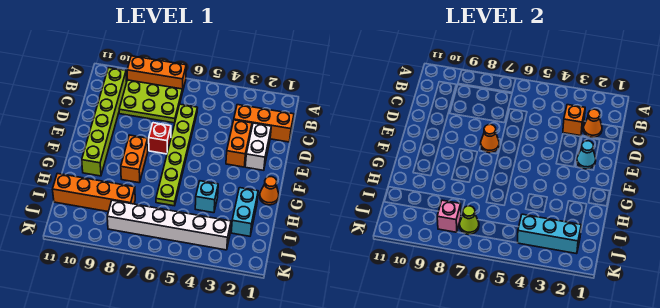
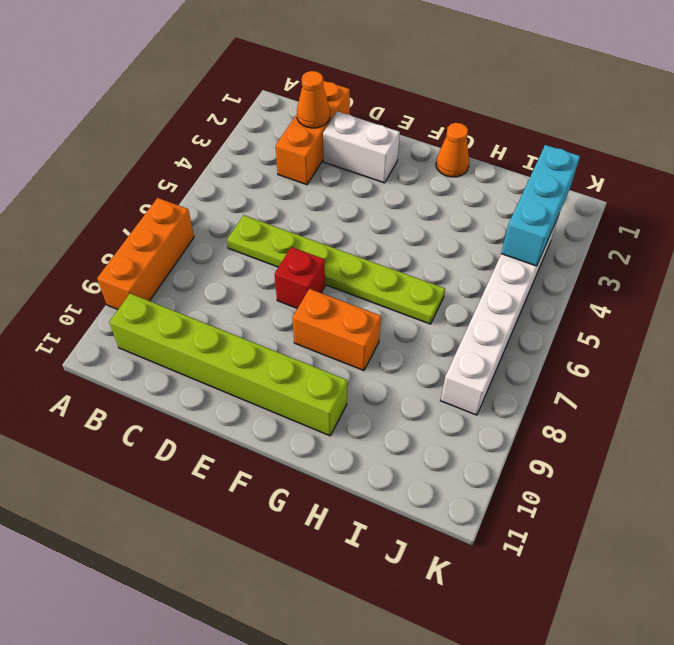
none -> lime 2x3 plate [119,80,182,123]
none -> orange 1x2 brick [226,120,252,167]
none -> cyan 1x2 brick [231,188,258,236]

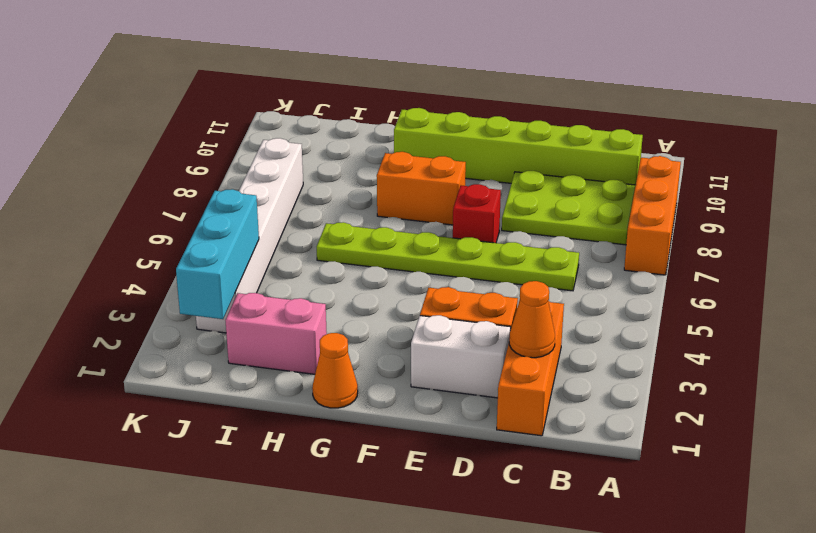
lime 2x3 plate [502,171,636,245] -> lime 2x3 plate turned to [119,80,182,123]
pink 1x2 brick [225,293,327,374] -> cyan 1x2 brick [231,188,258,236]
none -> cyan 1x1 brick [195,181,218,213]
none -> orange 1x4 brick [52,173,135,212]
none -> orange 1x1 brick [563,105,585,136]

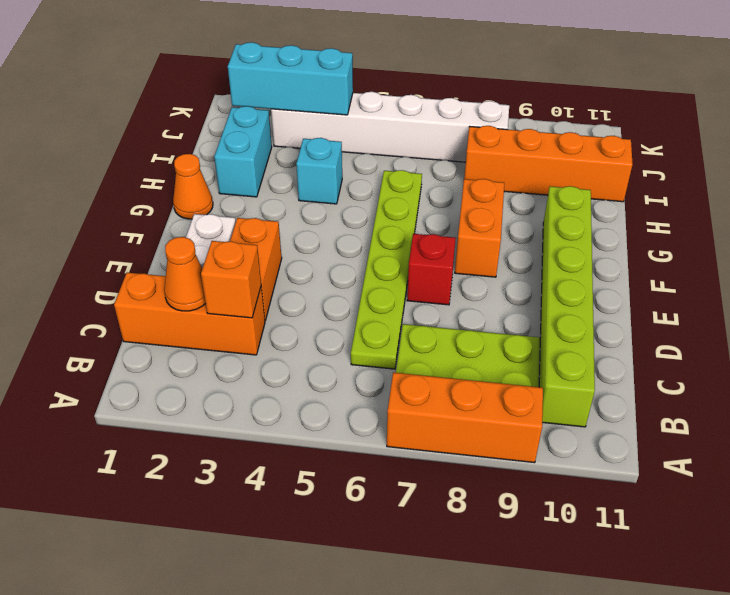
none -> cyan 1x1 cone [577,141,596,169]
none -> orange 1x1 cone [481,124,499,153]
none -> lime 1x1 cone [460,206,479,234]

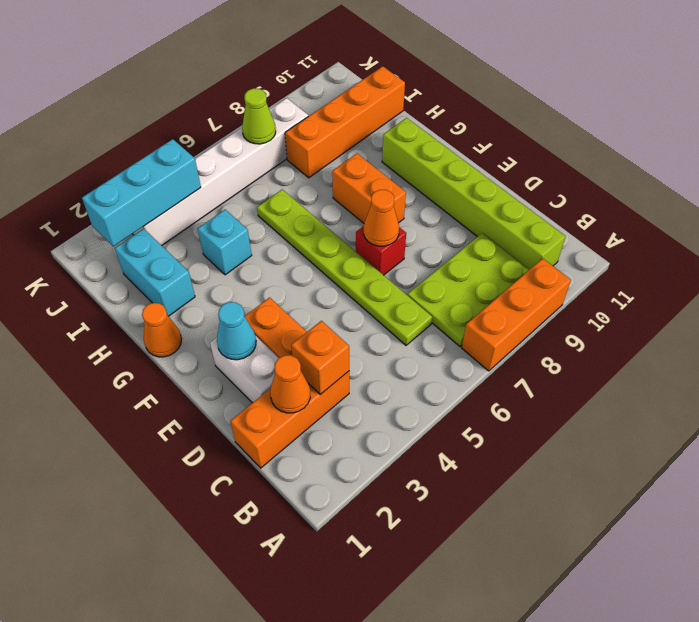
none -> pink 1x1 brick [437,200,461,232]

